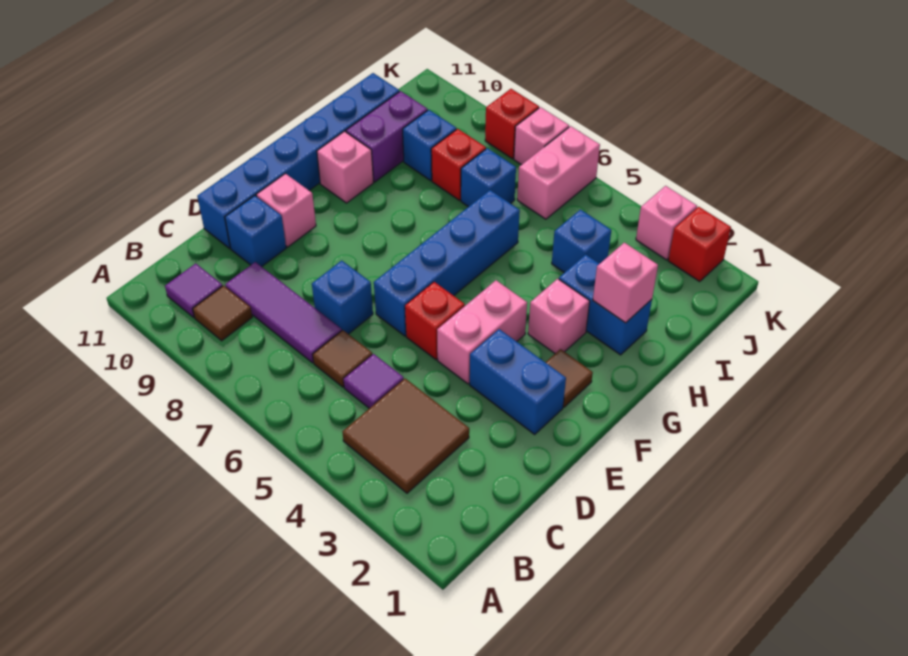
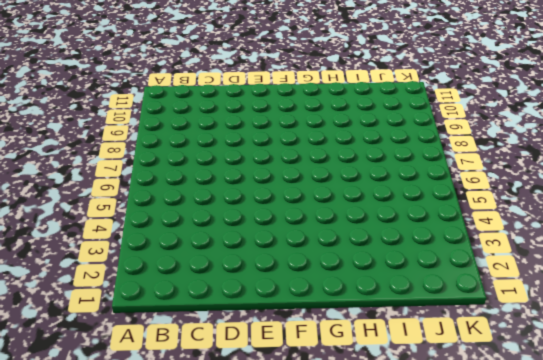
none -> brown 2x2 tile [343,379,469,493]
none -> brown 1x1 tile [193,286,252,341]
none -> purple 1x1 tile [165,263,222,317]

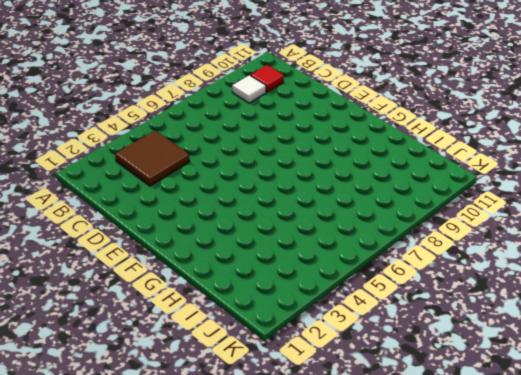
white 1x1 tile [232,75,266,103] -> brown 1x1 tile [193,286,252,341]
red 1x1 tile [250,65,284,92] -> purple 1x1 tile [165,263,222,317]
none -> purple 1x1 tile [344,354,404,408]
none -> brown 1x1 tile [313,330,372,387]
none -> purple 1x3 tile [225,262,342,363]

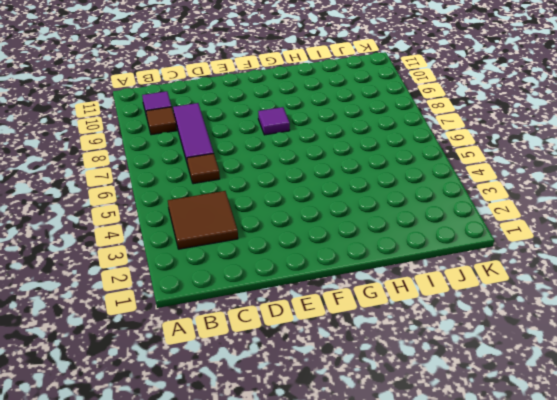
purple 1x1 tile [258,107,290,135] -> purple 1x1 tile moved to [344,354,404,408]
none -> blue 1x1 brick [312,261,373,334]
none -> blue 1x1 brick [225,196,286,267]
none -> blue 1x6 brick [197,73,399,248]

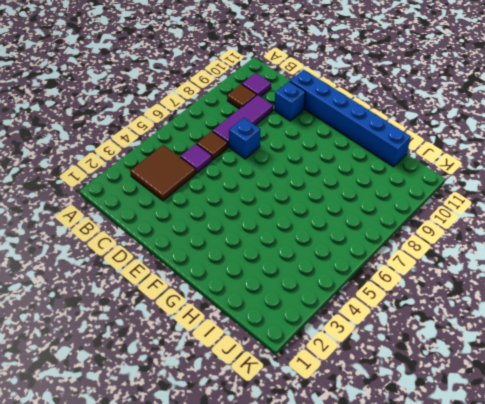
none -> blue 1x2 brick [470,329,566,434]
none -> pink 1x2 brick [437,280,527,384]
none -> red 1x1 brick [405,282,465,360]

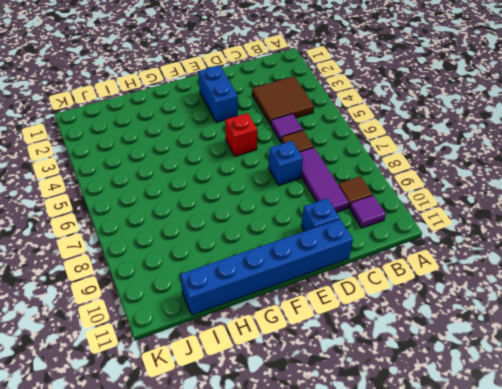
none -> pink 1x2 brick [437,280,527,384]
none -> blue 1x4 brick [374,190,520,336]
none -> pink 1x1 brick [256,174,316,247]

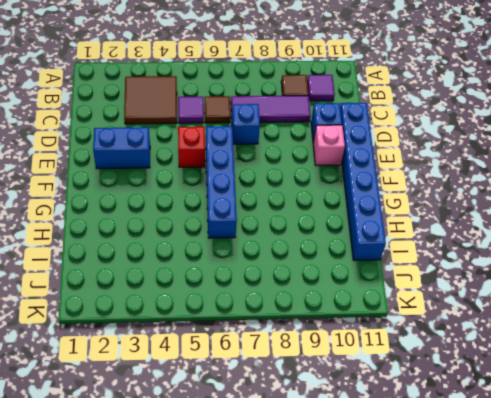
none -> pink 1x2 brick [437,280,527,384]
none -> brown 1x1 tile [545,349,593,407]
none -> pink 1x1 brick [528,279,590,353]

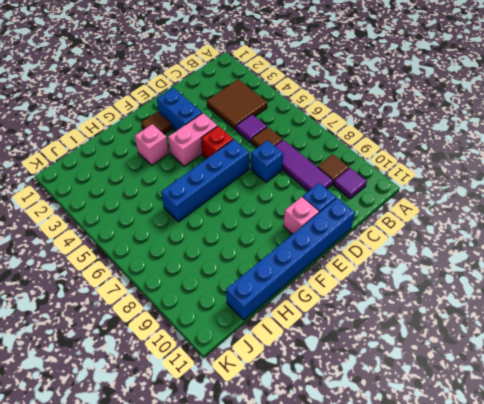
none -> pink 1x1 brick [317,131,374,203]
none -> blue 1x2 brick [559,255,652,355]
none -> purple 1x2 brick [346,91,428,182]

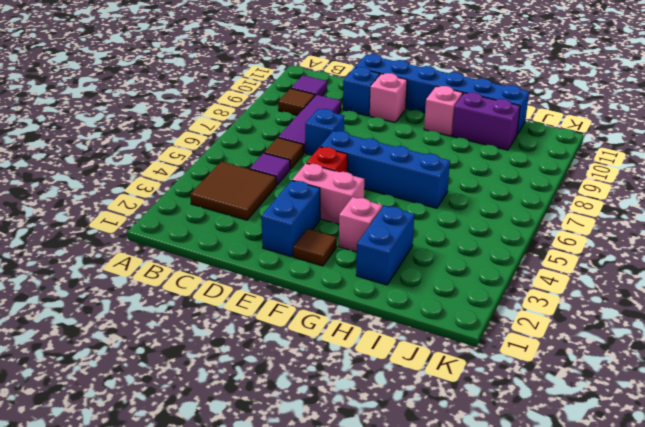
none -> blue 1x1 brick [552,210,611,273]
none -> blue 1x1 brick [461,148,516,207]
none -> red 1x1 brick [431,129,486,200]

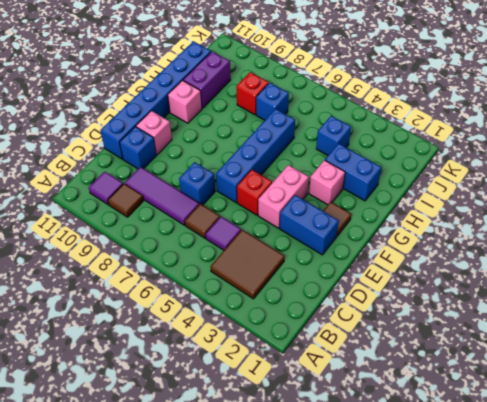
none -> blue 1x1 brick [403,110,456,180]
none -> pink 1x2 brick [517,126,600,219]
none -> red 1x1 brick [668,207,731,282]

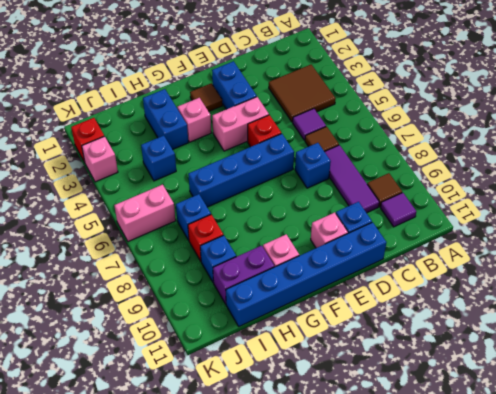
none -> pink 1x1 brick [514,107,569,165]
none -> red 1x1 brick [485,89,539,159]
none -> pink 1x1 brick [593,243,658,323]

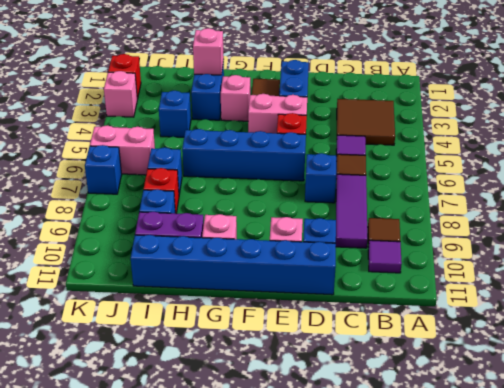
blue 1x1 brick [85,145,122,194] -> pink 1x1 brick [514,107,569,165]
none -> red 1x1 brick [485,89,539,159]

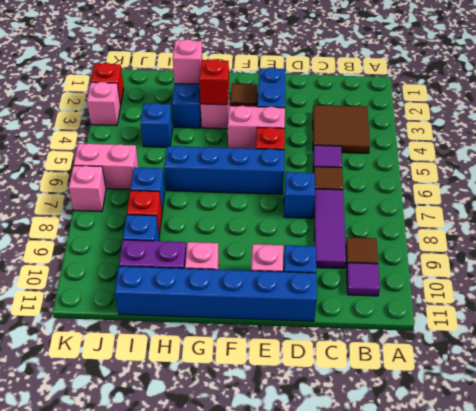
red 1x1 brick [199,59,229,105] -> red 1x1 brick moved to [485,89,539,159]

